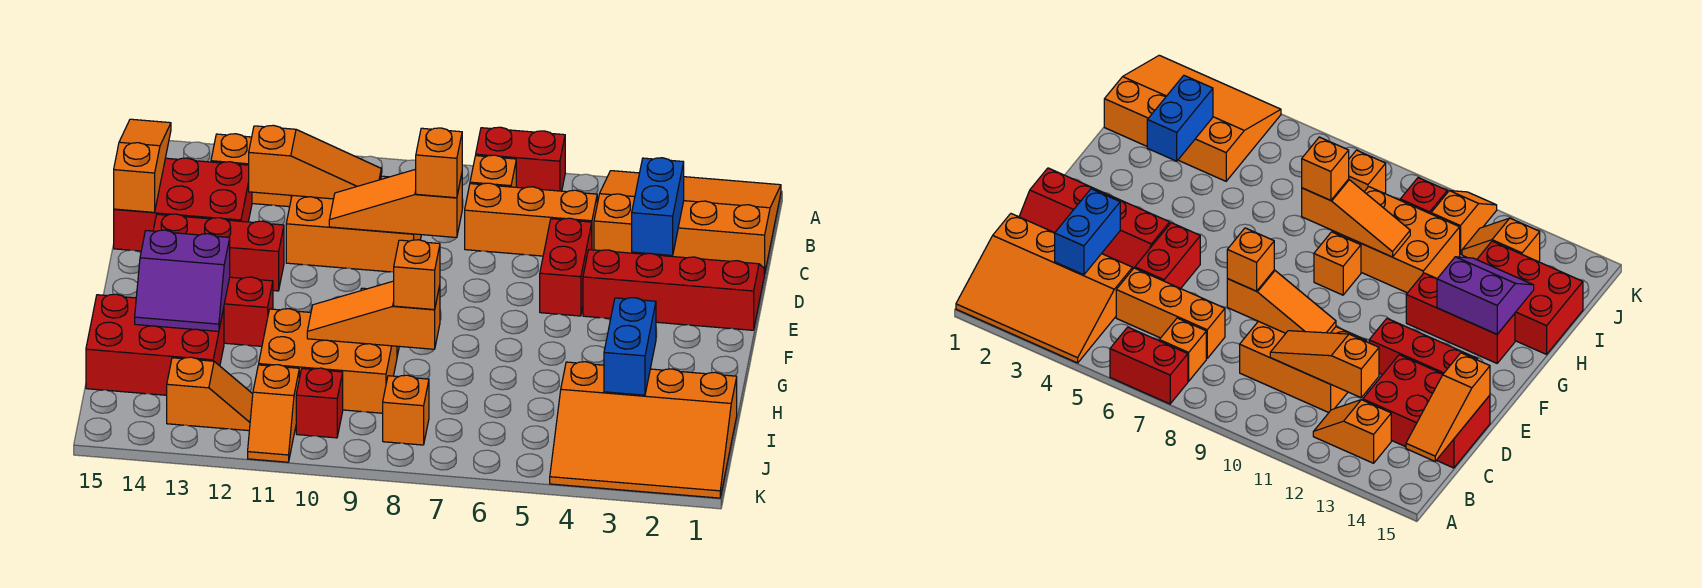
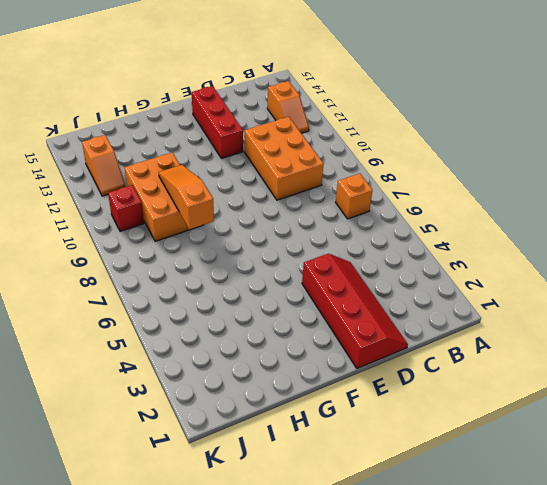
none -> orange 3x4 slope [594,171,781,274]
none -> red 1x2 brick [476,127,565,191]
none -> orange 1x3 brick [465,183,597,256]

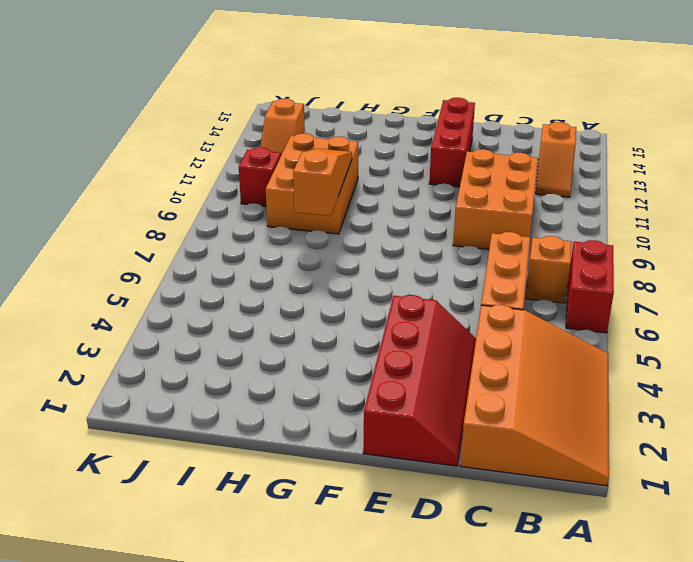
none -> red 2x3 brick [114,158,252,251]
none -> red 1x2 brick [540,218,592,316]
none -> orange 1x1 brick [1314,232,1361,295]

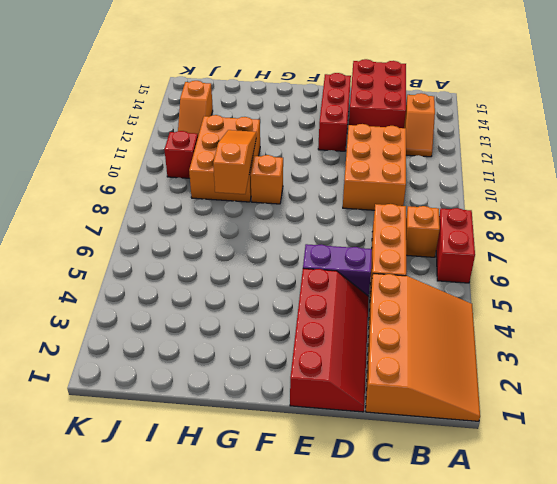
purple 1x2 brick [303,244,372,296] -> red 1x2 brick [540,218,592,316]
none -> red 1x3 brick [224,277,273,346]
none -> red 2x3 brick [86,294,224,395]
none -> orange 3x4 slope [550,362,737,498]

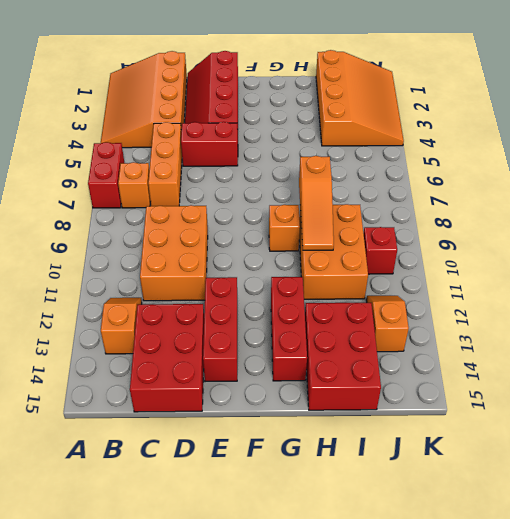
none -> orange 1x1 brick [383,375,429,445]
none -> orange 1x2 slope [248,365,299,462]
none -> orange 1x3 slope [114,119,171,212]

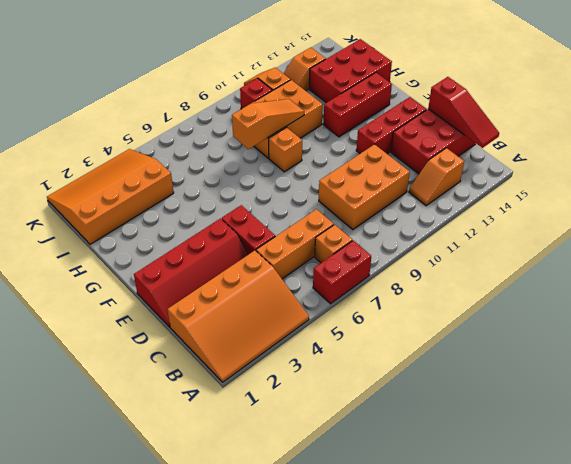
red 1x3 slope [428,77,499,148] -> orange 1x3 slope [114,119,171,212]
none -> orange 1x1 brick [383,375,429,445]
none -> blue 1x2 brick [632,158,684,255]
none -> orange 1x3 slope [249,125,381,199]

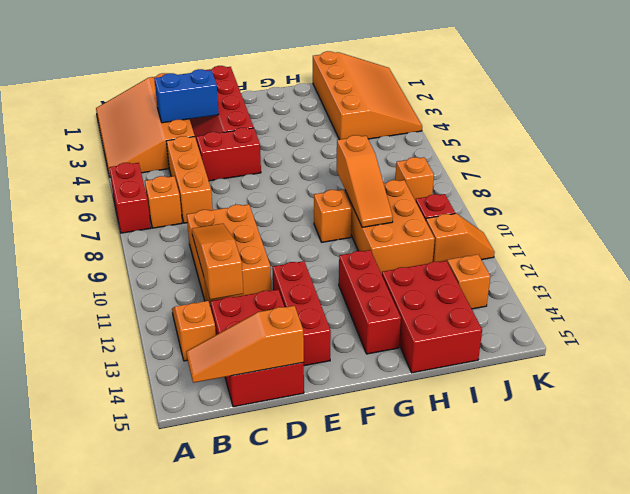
none -> orange 1x3 slope [329,169,462,238]
none -> purple 2x2 slope [135,230,230,331]
none -> blue 1x2 brick [604,298,656,395]

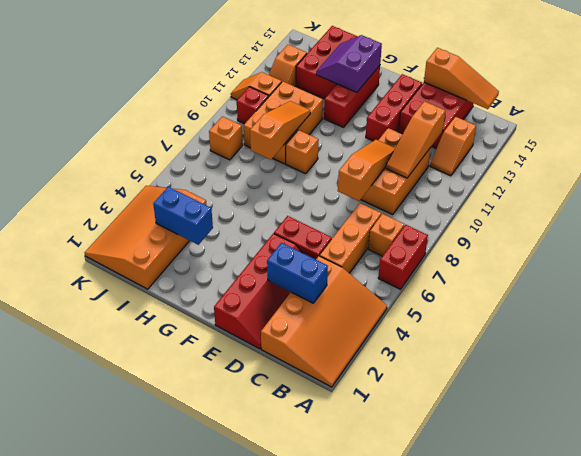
none -> orange 1x1 brick [416,128,462,198]
none -> orange 1x1 brick [394,240,440,310]

